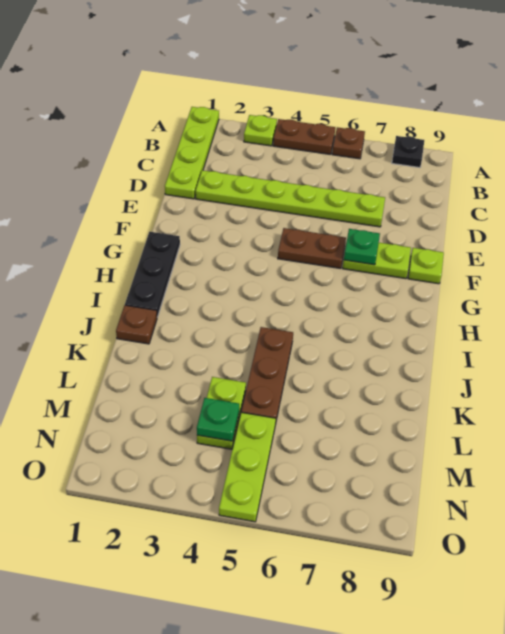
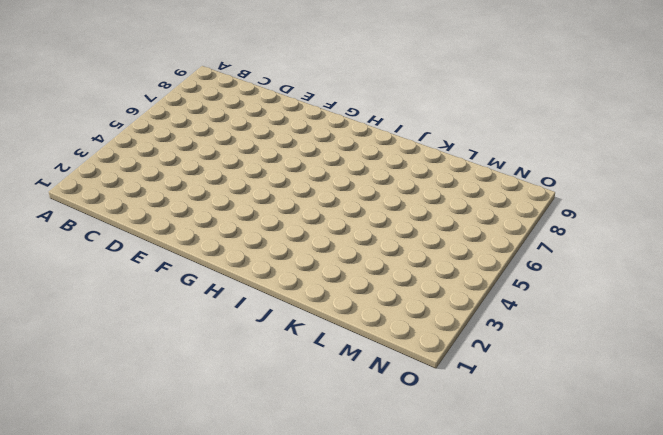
none -> lime 1x4 plate [165,107,219,199]
none -> lime 1x1 plate [244,115,277,146]
none -> brown 1x2 plate [273,119,335,154]

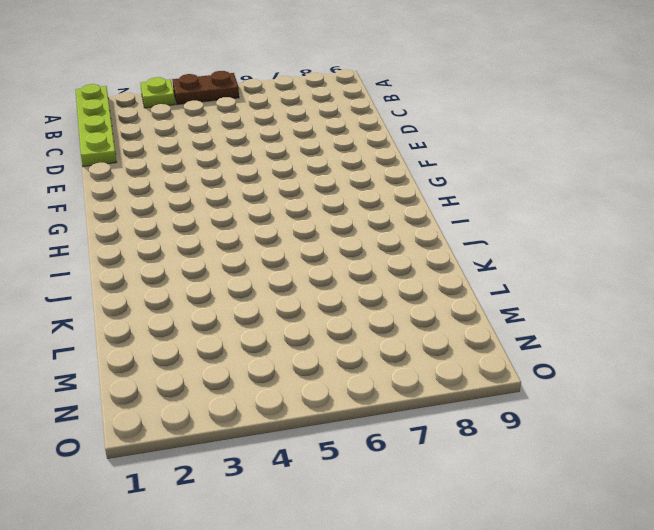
none -> brown 1x1 plate [332,127,365,159]
none -> black 1x1 plate [392,136,424,167]
none -> lime 1x6 plate [196,170,385,227]

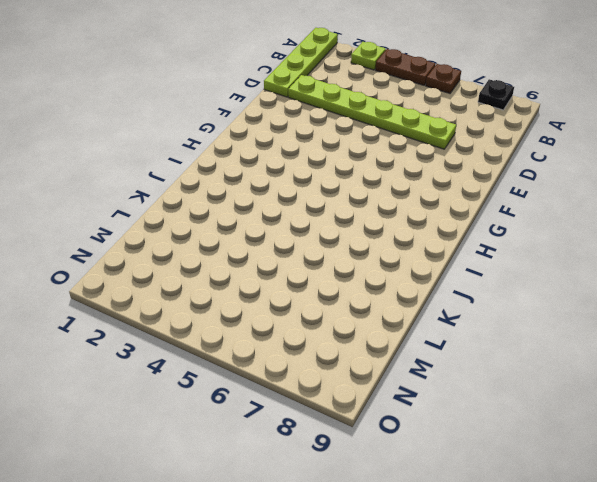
none -> brown 1x2 plate [278,228,346,269]
none -> lime 1x2 plate [343,243,411,279]
none -> lime 1x1 plate [408,248,444,284]

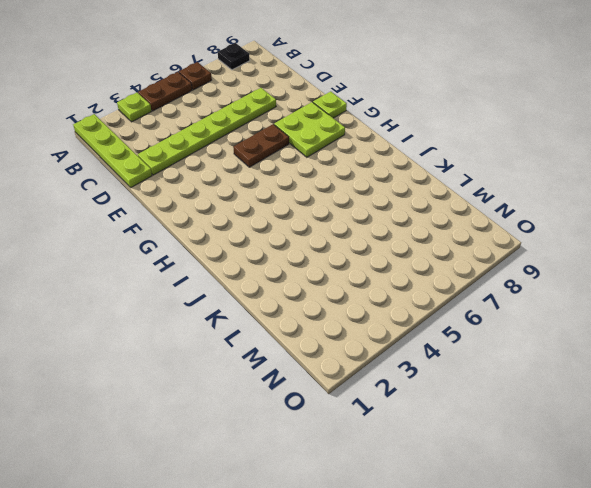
lime 2x2 plate [274,102,345,157] -> lime 1x2 plate [343,243,411,279]
none -> black 1x3 plate [125,232,180,317]
none -> brown 1x1 plate [116,305,157,344]
none -> brown 1x3 plate [241,327,293,425]

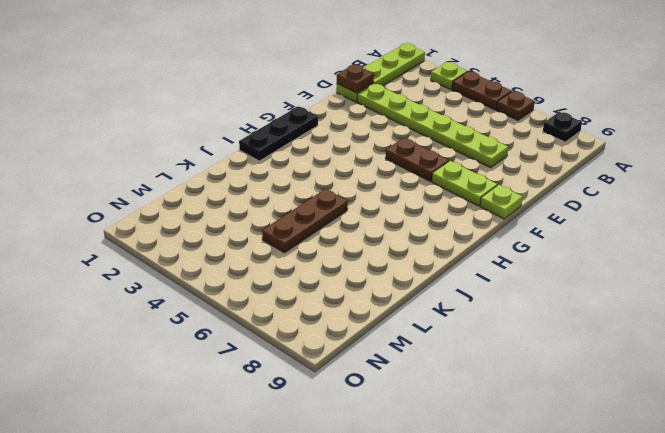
brown 1x1 plate [337,65,374,93] -> brown 1x1 plate moved to [116,305,157,344]
none -> lime 1x2 plate [197,377,246,449]
none -> lime 1x3 plate [219,412,276,522]
none -> green 1x1 plate [344,229,380,265]

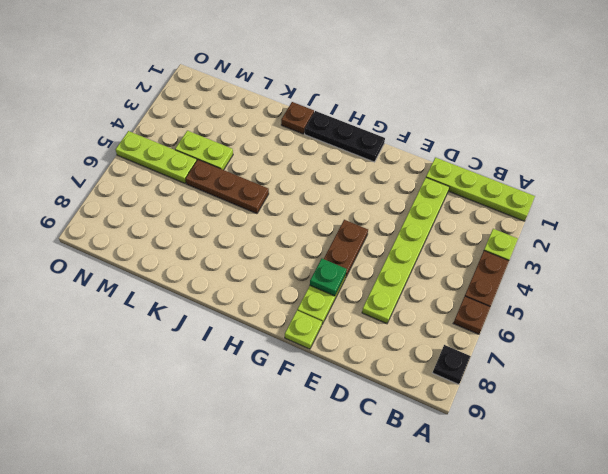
none -> green 1x1 plate [197,398,239,441]

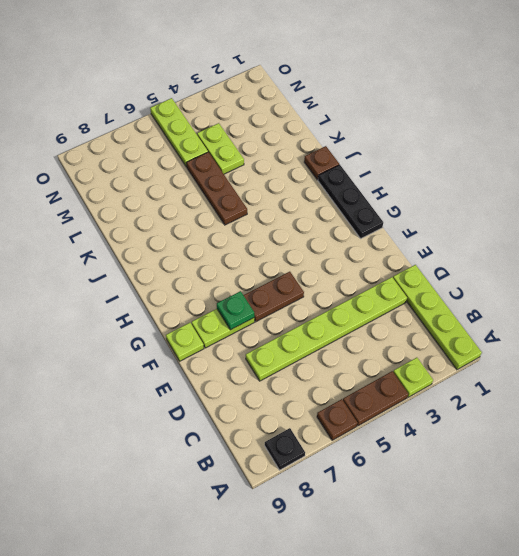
none -> green 1x1 plate [197,398,239,441]

